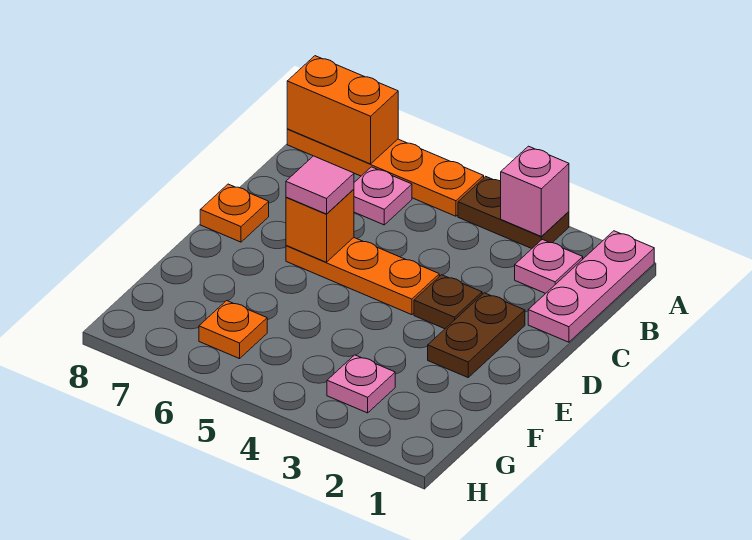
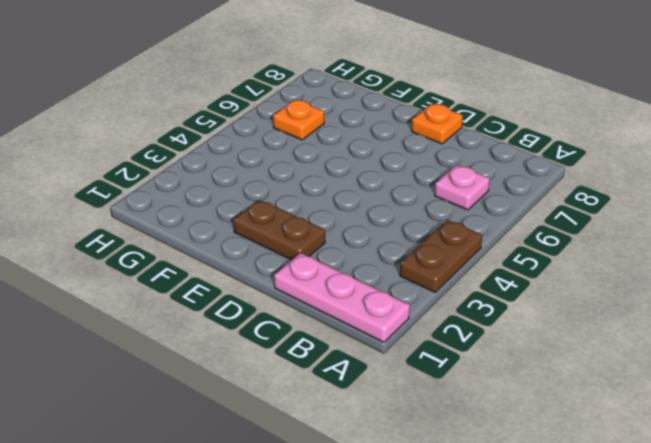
none -> orange 1x4 plate [287,129,484,216]
none -> pink 1x1 plate [515,239,583,293]
none -> brown 1x1 plate [414,275,482,329]

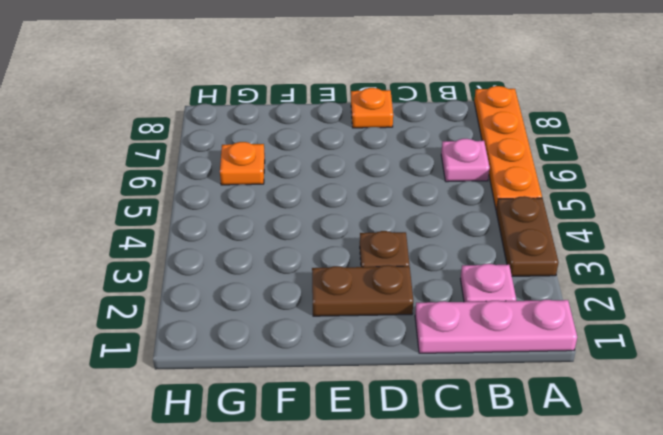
none -> orange 1x3 plate [286,238,439,315]
none -> pink 1x1 plate [327,355,395,413]
none -> pink 1x1 brick [501,146,569,237]

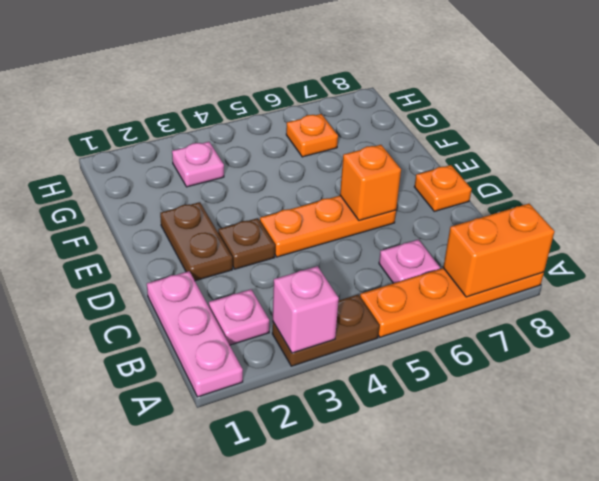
none -> pink 1x1 tile [286,156,354,214]

